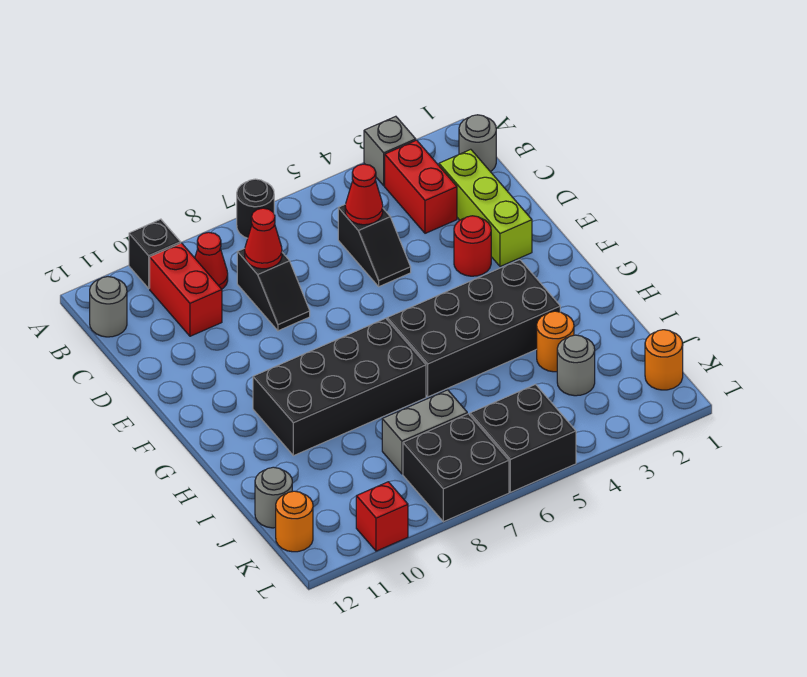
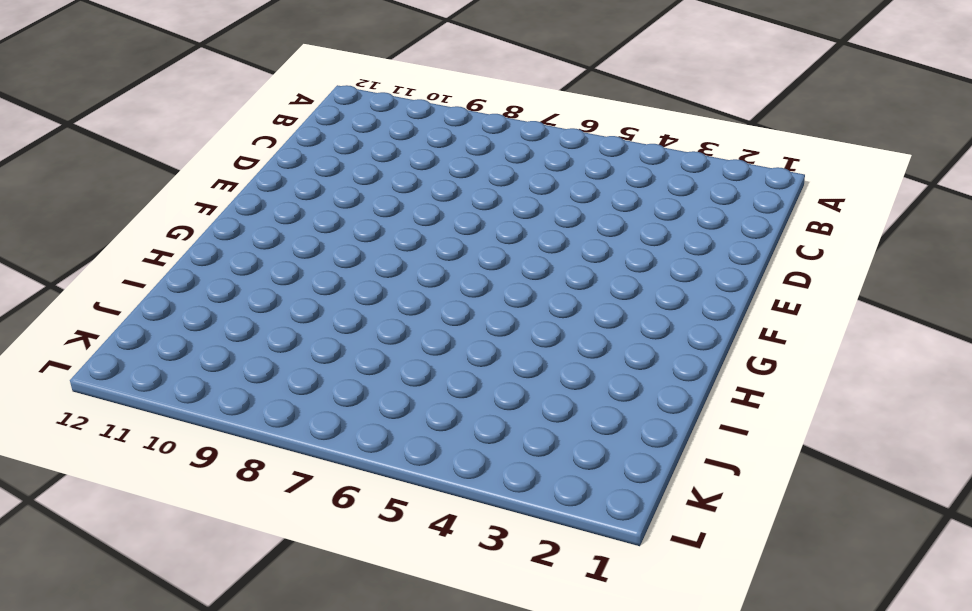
none -> grey 1x1 brick [364,116,416,186]
none -> black 1x1 round brick [237,179,274,238]
none -> black 1x1 brick [129,219,181,288]

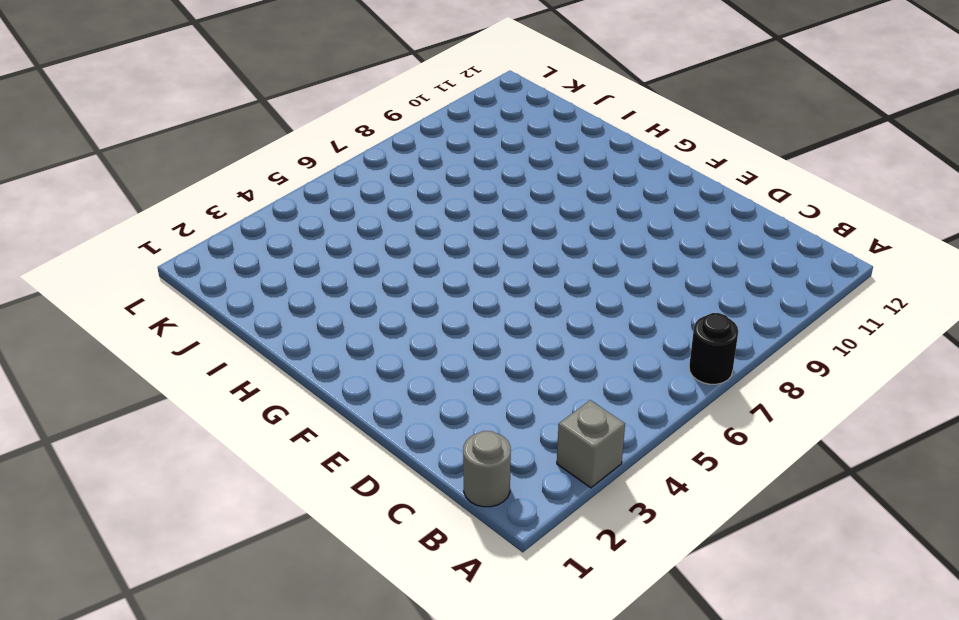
none -> black 1x1 brick [129,219,181,288]
none -> red 1x2 brick [385,140,457,233]
none -> red 1x1 cone [195,232,228,289]

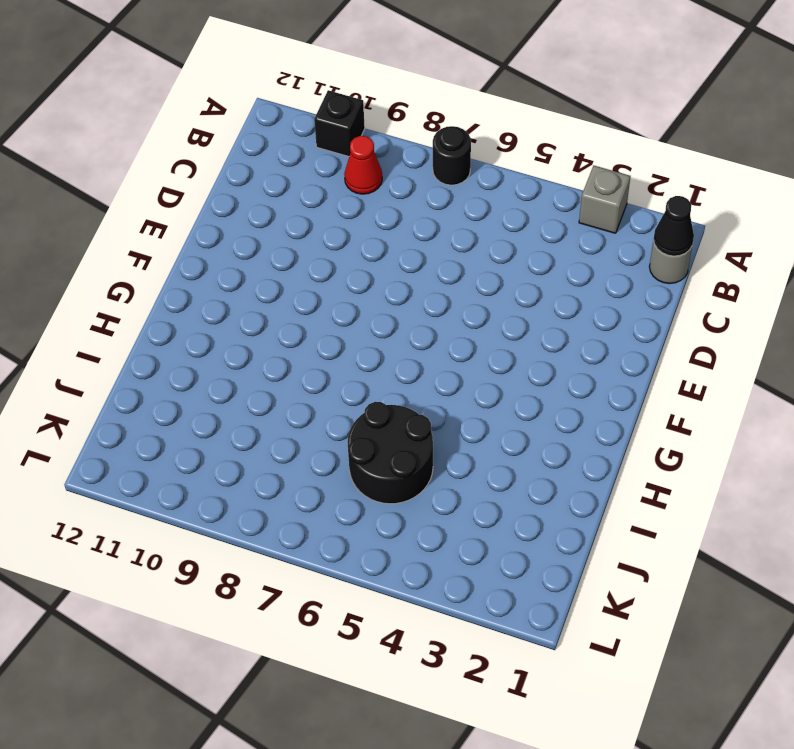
black 1x1 cone [654,196,694,256] -> none
black 2x2 round brick [348,402,433,504] -> none
none -> red 1x2 brick [385,140,457,233]
none -> red 1x2 brick [150,243,222,336]
none -> grey 1x1 round brick [90,277,127,337]

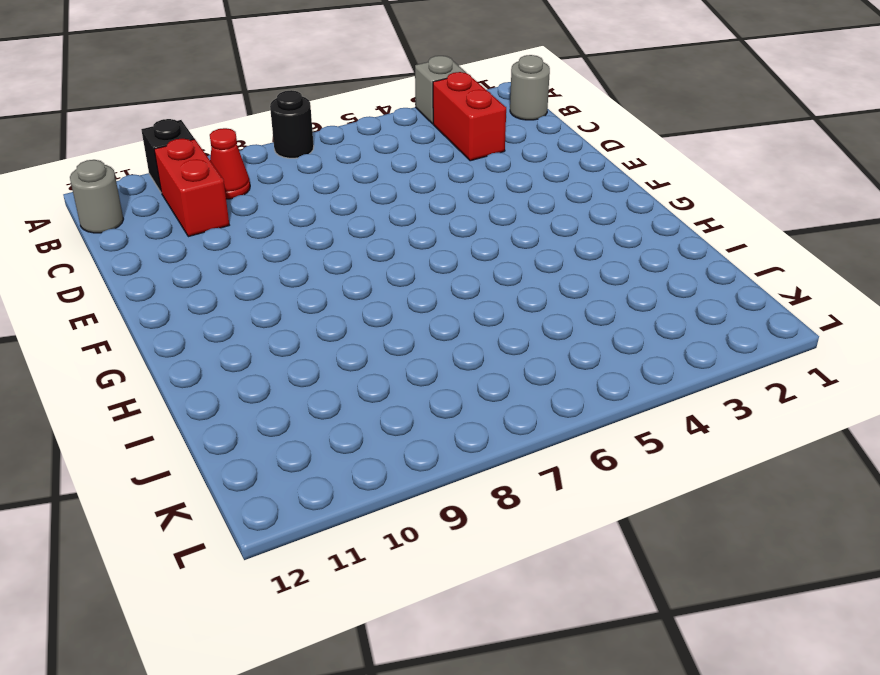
none -> lime 1x3 brick [439,149,532,266]
none -> black 1x2 slope [338,205,411,287]
none -> black 1x2 slope [237,248,310,331]

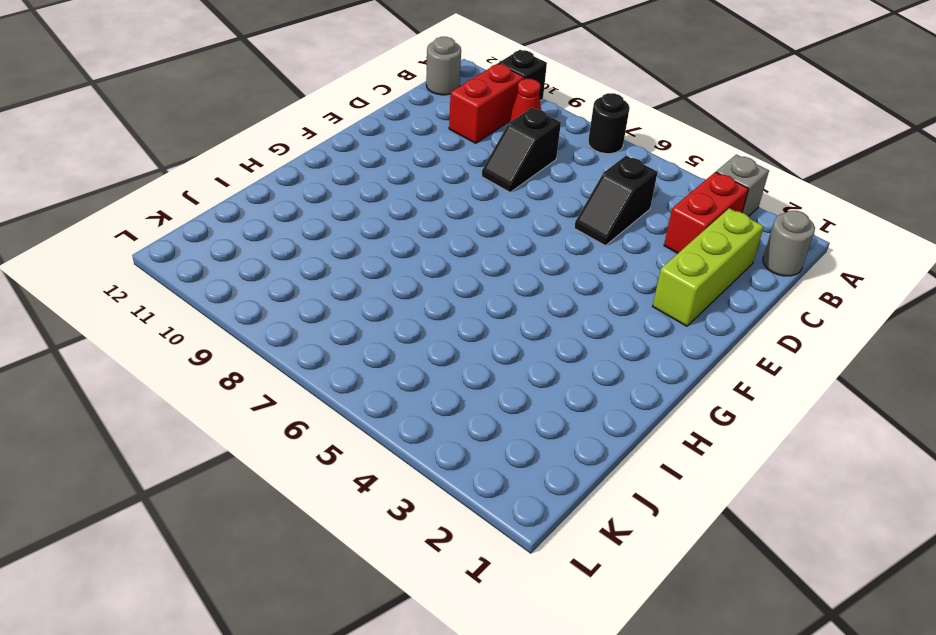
none -> red 1x1 round brick [454,216,491,276]
none -> black 2x4 brick [387,260,560,397]
none -> black 2x4 brick [253,318,426,456]

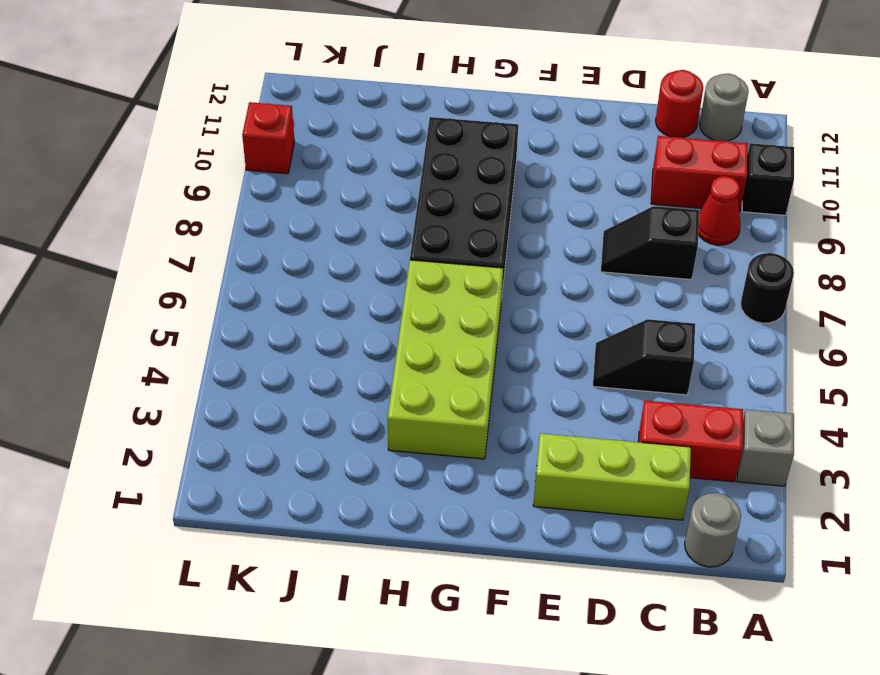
red 1x1 round brick [656,70,703,138] -> red 1x1 round brick moved to [454,216,491,276]
lime 2x4 brick [388,260,503,459] -> black 2x4 brick [387,260,560,397]
none -> orange 1x1 round brick [537,311,574,372]
none -> grey 1x1 round brick [557,335,595,396]
none -> grey 1x2 brick [382,390,467,474]

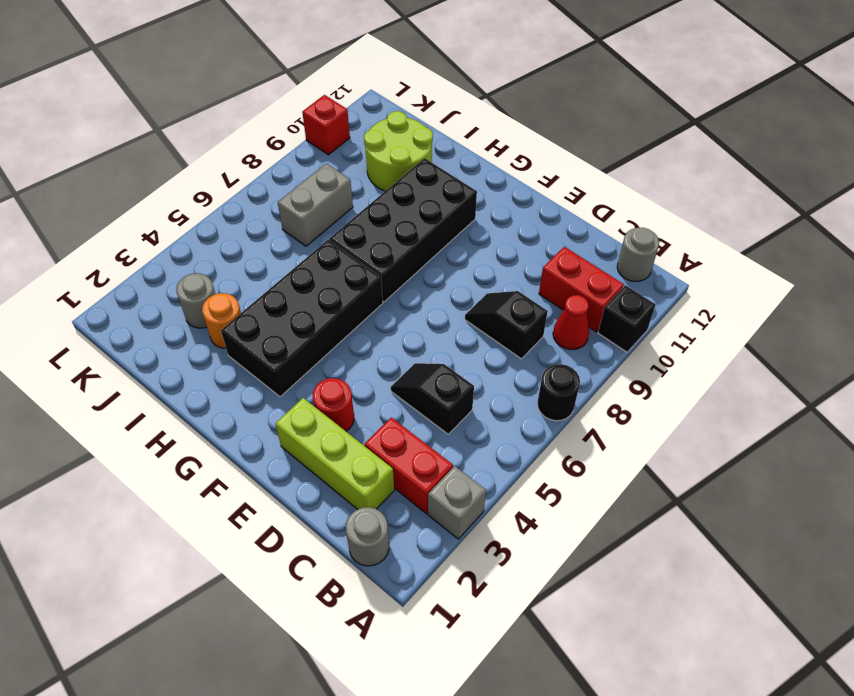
lime 2x2 round brick [364,111,433,191] -> none
none -> grey 1x1 round brick [255,467,292,528]
none -> orange 1x1 round brick [645,330,683,390]
none -> black 2x2 brick [470,385,576,492]

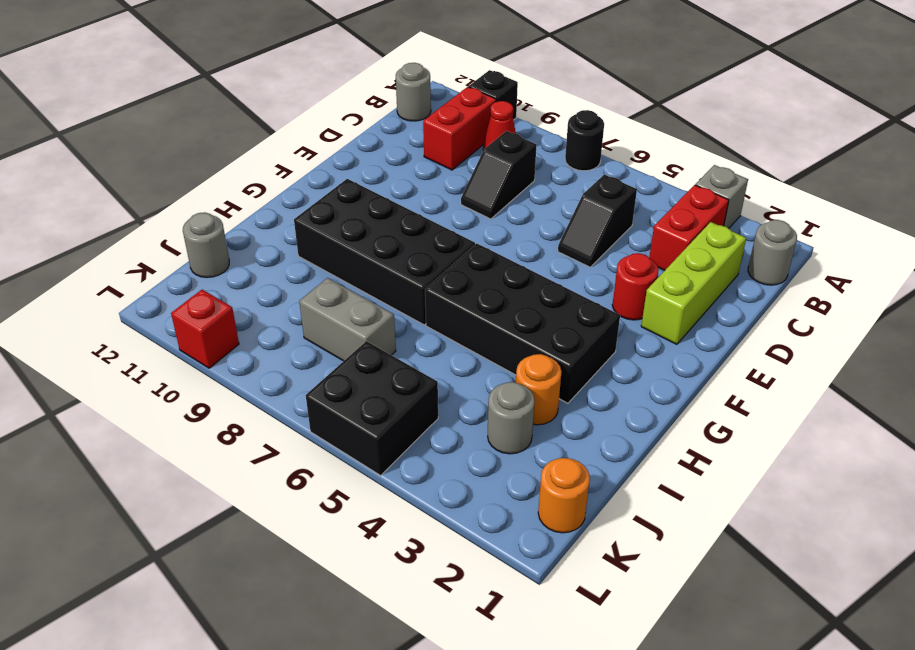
none -> black 2x2 brick [403,414,509,522]
none -> orange 1x1 round brick [276,491,313,552]
none -> red 1x1 cone [345,164,383,225]

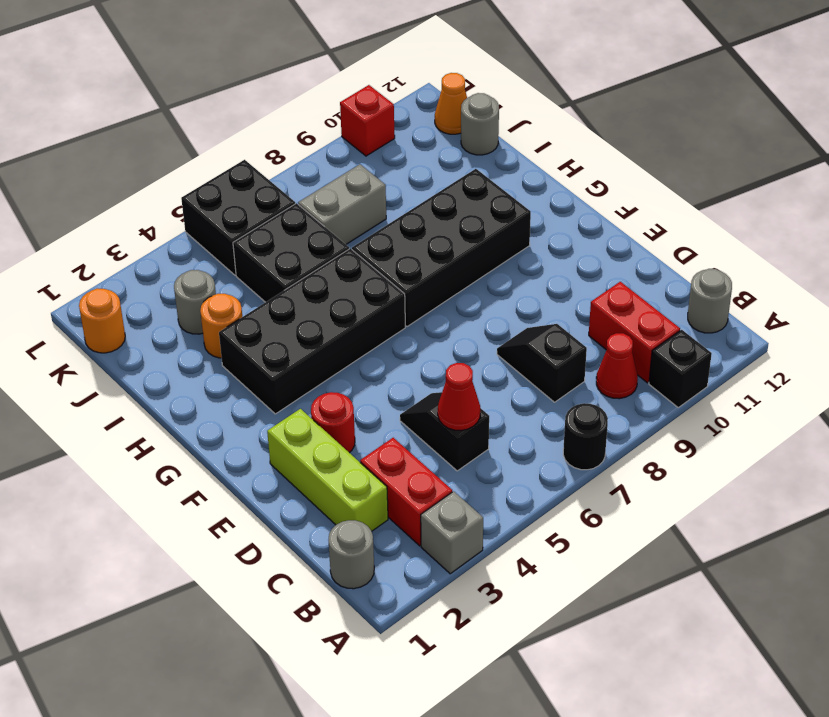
black 2x2 brick [233,203,349,302] -> black 2x2 brick moved to [403,414,509,522]
orange 1x1 cone [435,73,467,134] -> orange 1x1 round brick [276,491,313,552]
none -> red 1x1 cone [245,208,282,269]

